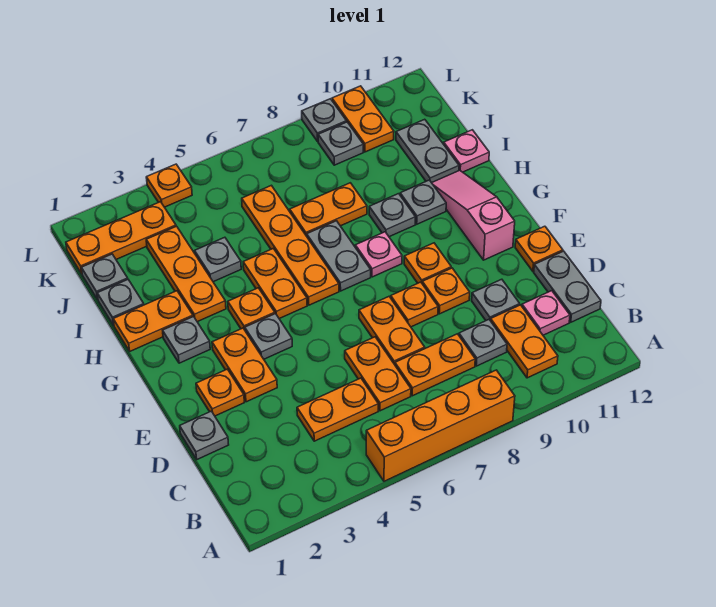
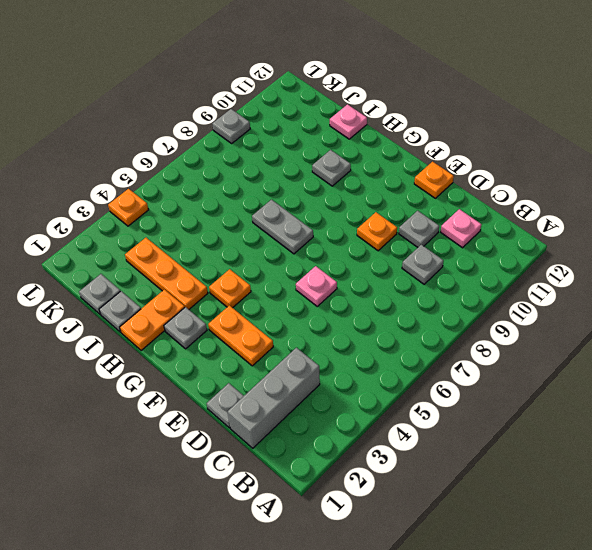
grey 1x3 brick [228,348,320,448] -> none
pink 1x1 plate [296,266,337,306] -> pink 1x1 plate moved to [355,232,402,277]
none -> orange 1x4 brick [366,370,515,481]
none -> orange 1x2 plate [491,305,558,378]
none -> orange 1x2 plate [297,378,378,441]
none -> orange 1x2 plate [345,337,411,411]

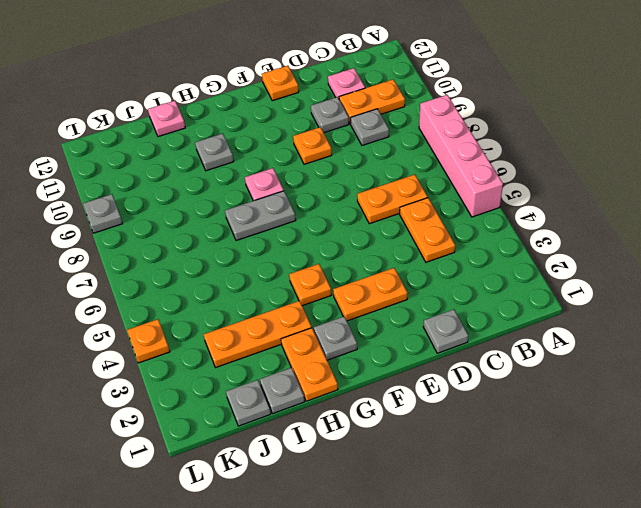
pink 1x4 brick [419,95,503,217] -> orange 1x4 brick [366,370,515,481]
none -> orange 1x2 plate [395,334,475,396]
none -> grey 1x2 plate [534,251,601,322]
none -> orange 1x2 plate [359,297,425,365]
none -> orange 1x1 plate [196,369,244,416]

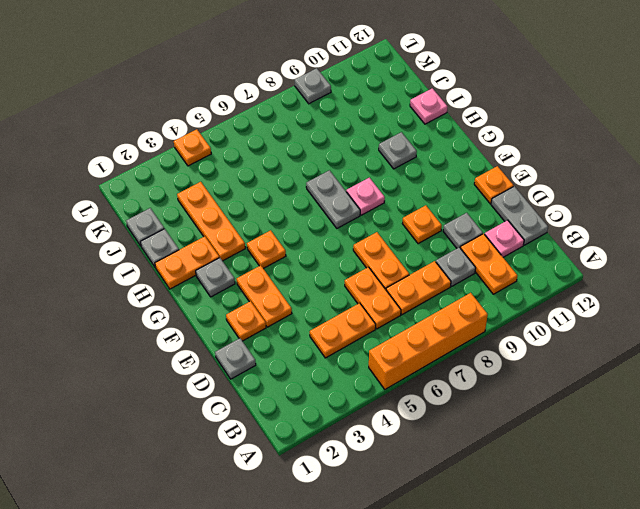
none -> orange 1x1 plate [391,282,438,327]
none -> grey 1x1 plate [245,314,292,359]
none -> orange 1x1 plate [404,243,451,283]
none -> pink 1x3 slope [432,170,515,260]

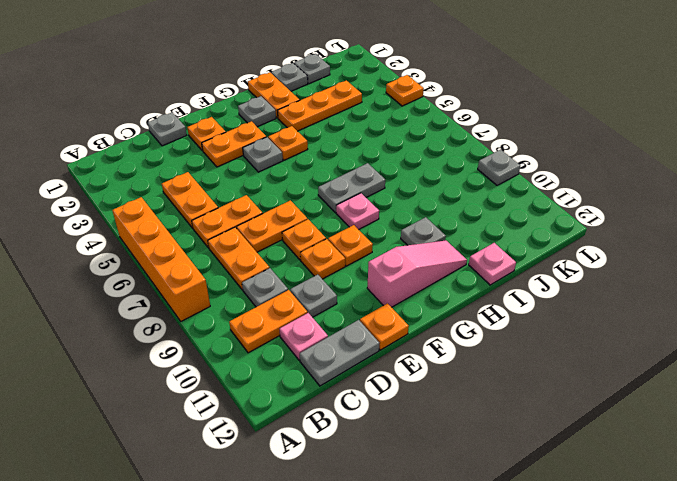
none -> orange 1x2 plate [243,248,307,319]
none -> orange 1x4 plate [242,185,339,305]
none -> grey 1x1 plate [369,194,415,237]
none -> grey 1x1 plate [195,237,241,282]

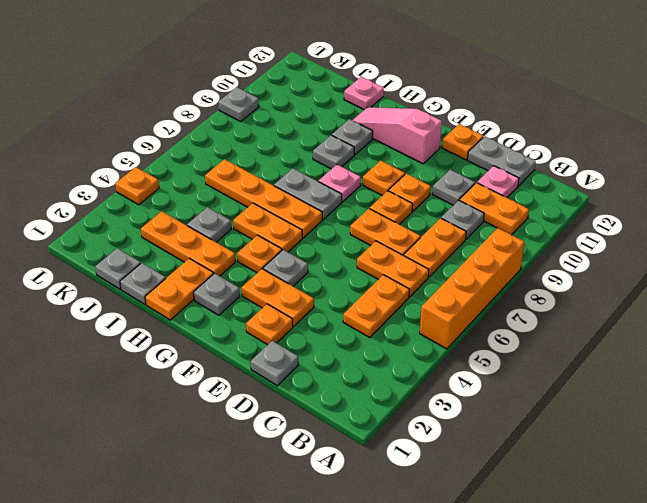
none -> orange 1x2 plate [290,183,367,236]
none -> grey 1x2 plate [396,119,459,183]
none -> orange 1x3 plate [66,202,176,274]
none -> grey 1x1 plate [318,122,363,165]

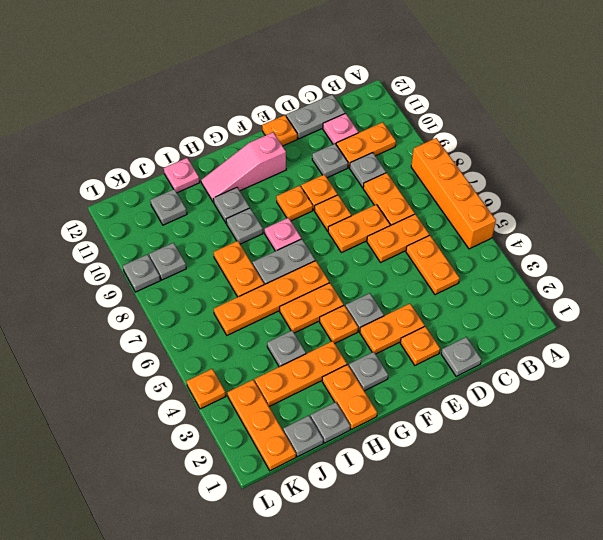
grey 1x1 plate [150,189,187,225] -> grey 1x2 plate [396,119,459,183]
none -> orange 1x2 plate [332,86,394,152]

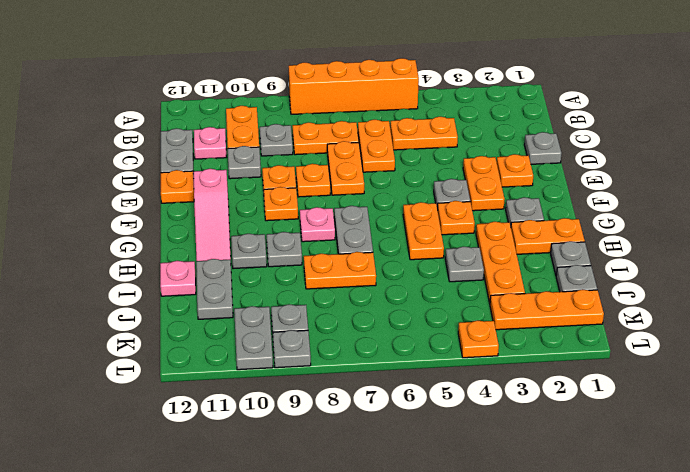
grey 1x2 plate [234,306,273,370] -> orange 1x2 plate [332,86,394,152]
none -> orange 1x4 plate [242,185,339,305]

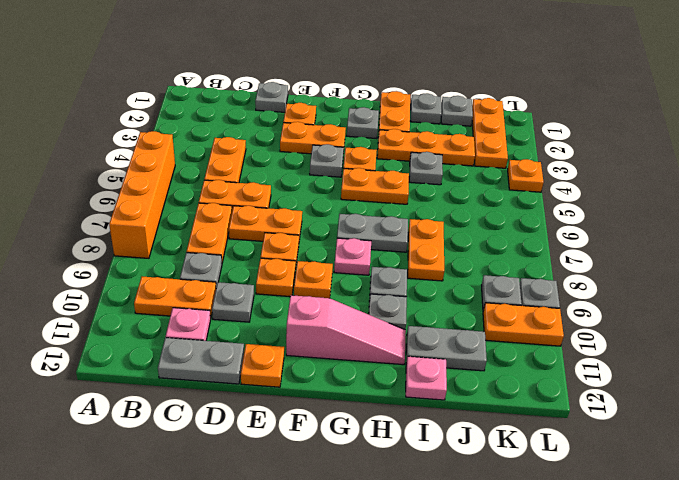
none -> orange 1x4 plate [242,185,339,305]

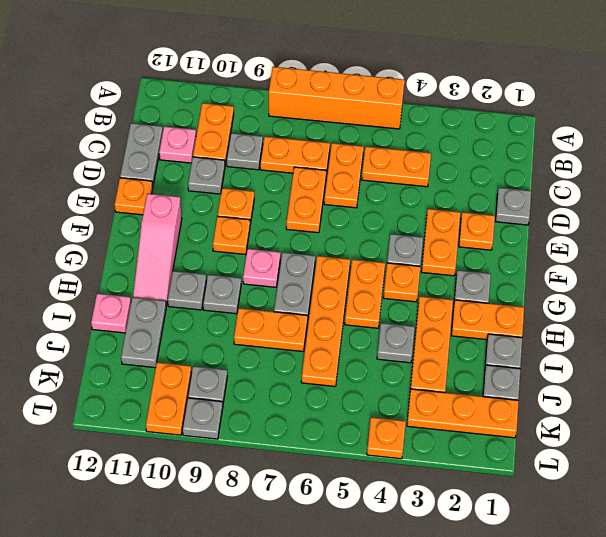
none -> orange 1x1 plate [391,282,438,327]

